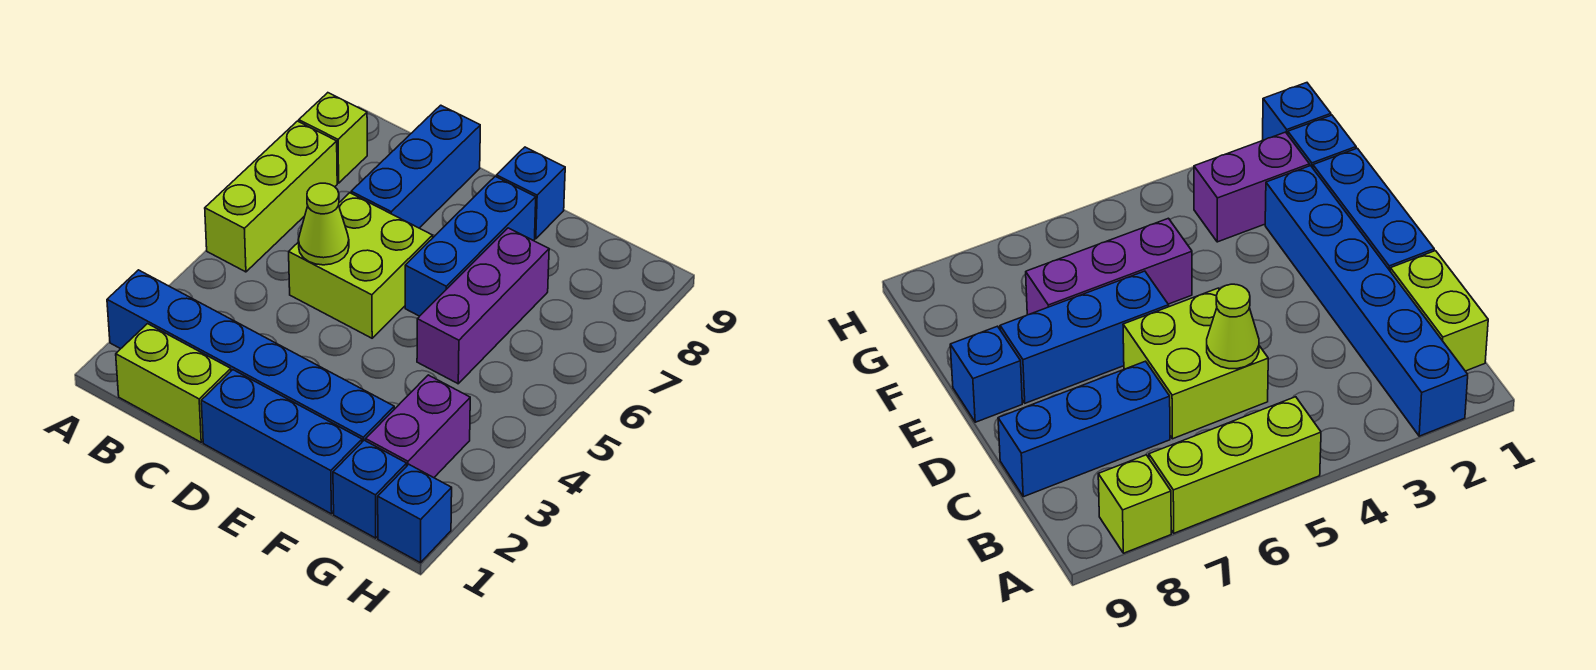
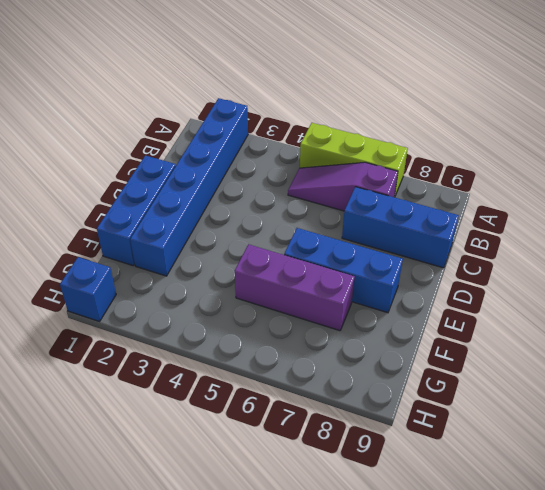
purple 1x3 slope [288,162,398,211] -> none
none -> lime 1x1 brick [299,93,367,183]
none -> lime 1x2 brick [116,324,231,442]
none -> lime 2x2 brick [289,193,433,338]

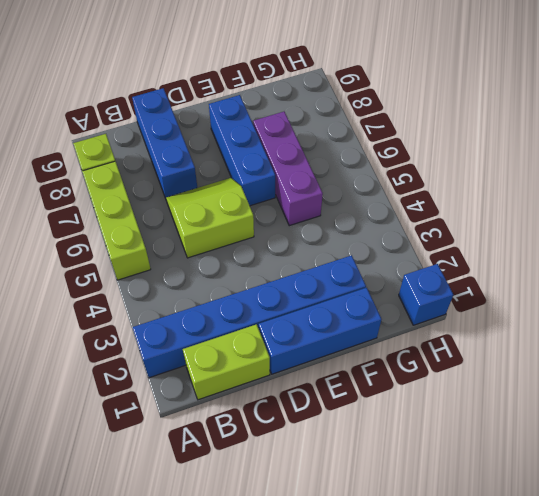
lime 2x2 slope [166,178,254,258] -> lime 2x2 brick [289,193,433,338]
none -> blue 1x1 brick [496,147,565,239]
none -> blue 1x1 brick [333,440,407,538]
none -> purple 1x2 brick [366,375,470,478]

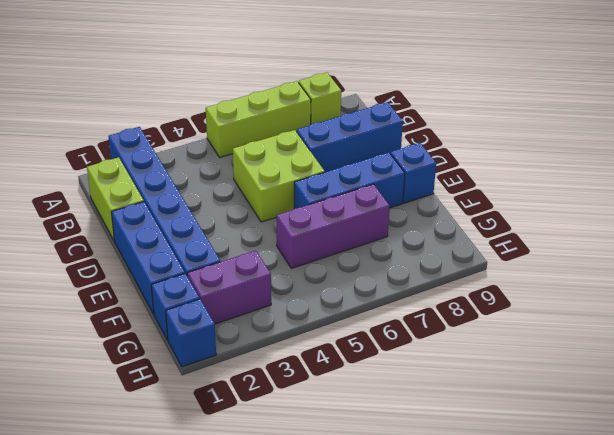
none -> lime 1x1 cone [298,183,349,265]

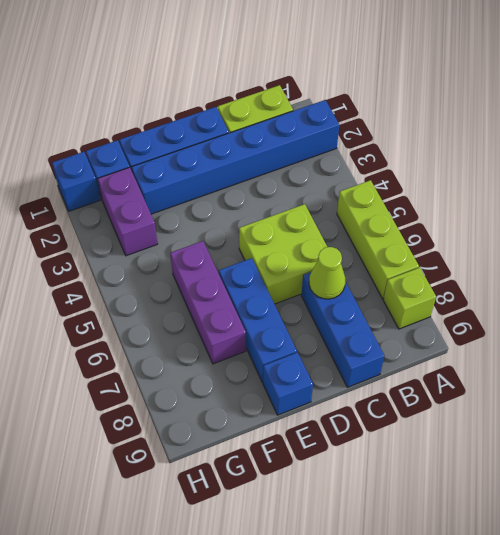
lime 1x1 cone [309,247,345,299] -> lime 1x1 cone moved to [298,183,349,265]

